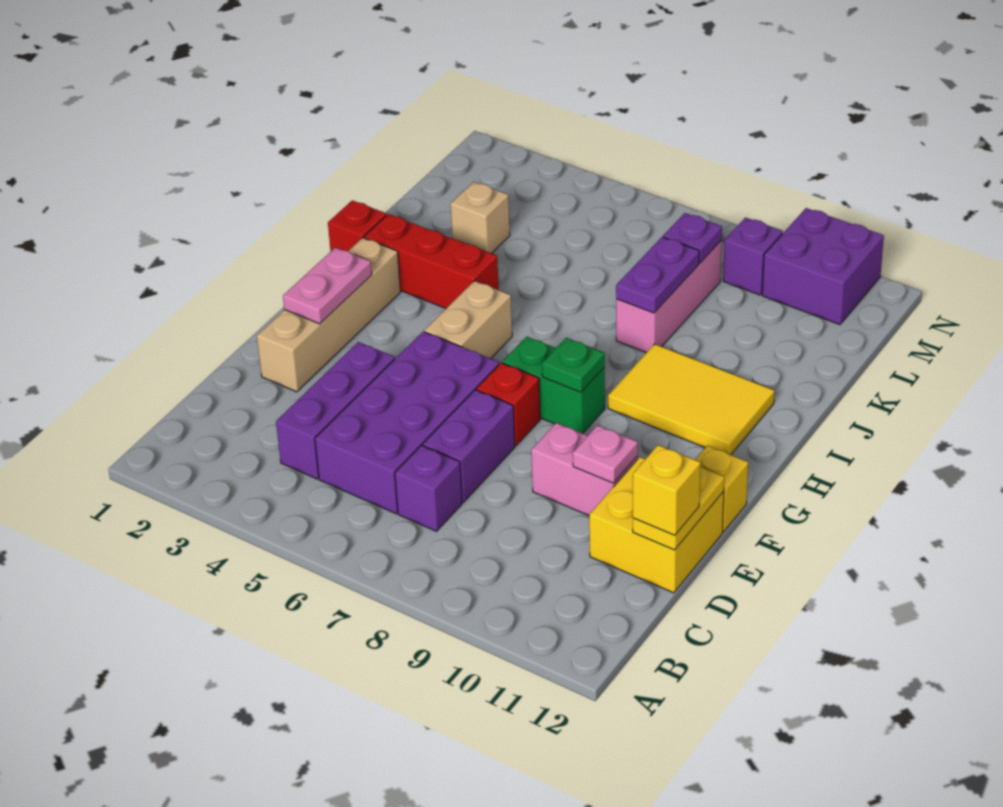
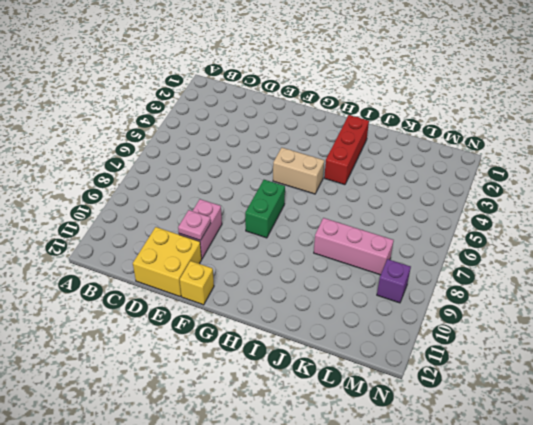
none -> purple 1x3 brick [276,342,395,479]
none -> purple 2x4 brick [315,332,499,514]
none -> purple 1x1 brick [395,445,462,531]

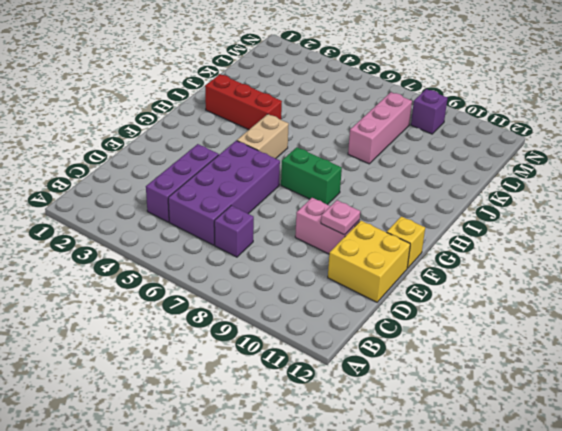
none -> purple 1x2 brick [423,390,515,502]
none -> tan 1x4 brick [257,238,401,392]
none -> red 1x1 brick [476,363,540,446]

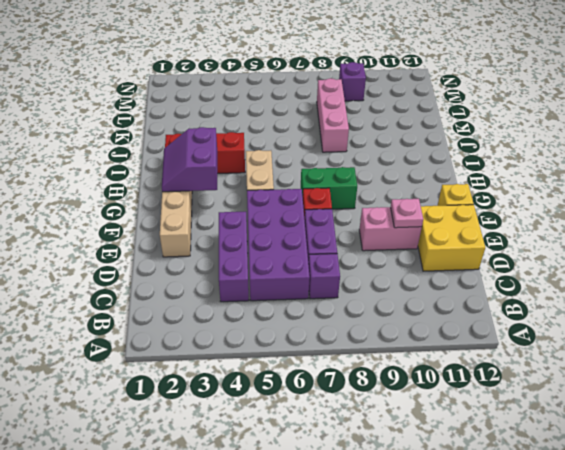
purple 2x2 slope [162,127,217,192] -> pink 1x2 plate [283,248,372,324]
none -> yellow 2x3 tile [608,344,774,455]
none -> red 1x1 brick [328,200,386,251]
none -> tan 1x1 brick [451,182,510,253]

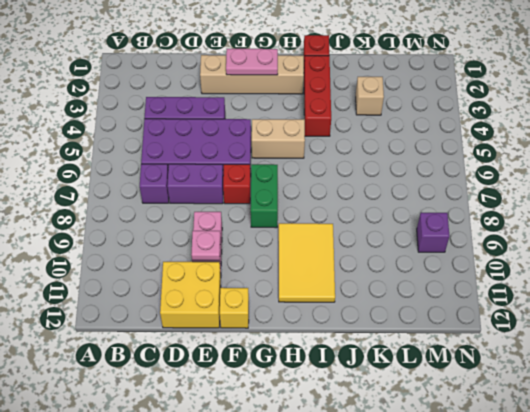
none -> pink 1x3 brick [616,241,722,353]
none -> purple 2x2 brick [762,208,884,325]
none -> yellow 1x2 plate [633,466,724,550]

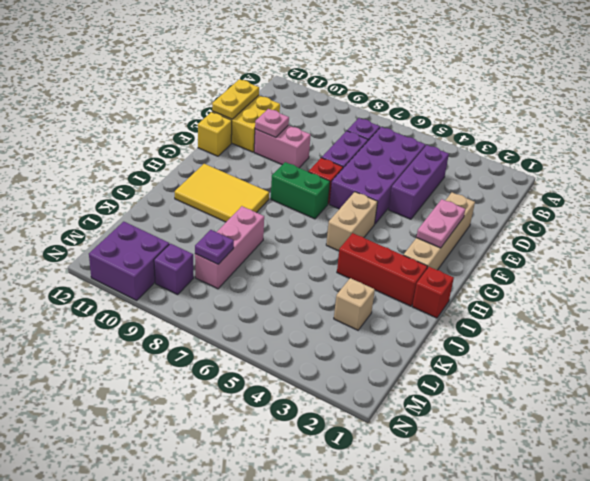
none -> green 1x1 plate [542,338,605,392]
none -> purple 1x2 plate [616,237,699,313]
none -> yellow 1x1 brick [633,445,700,535]

